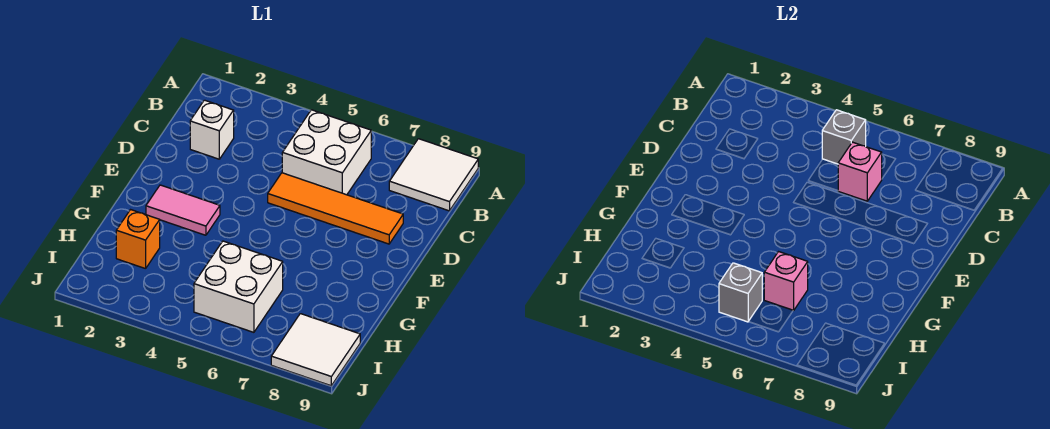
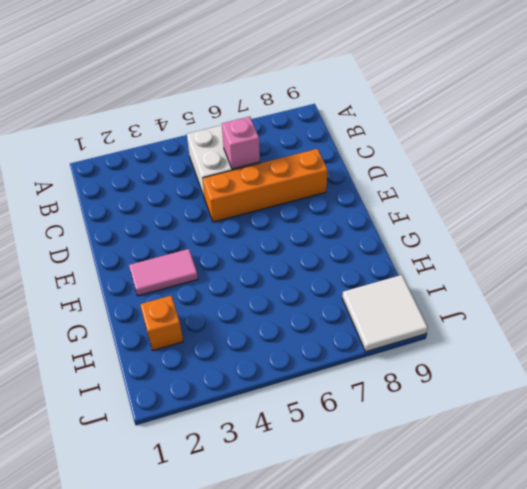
orange 1x4 brick [203,149,328,222] -> orange 1x4 tile [268,173,403,244]
none -> white 2x2 tile [389,139,478,211]
none -> white 1x1 brick [190,100,234,159]
none -> white 2x2 brick [194,241,283,332]

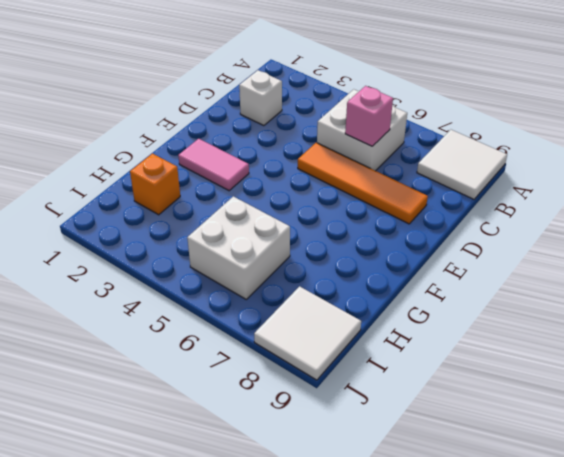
none -> grey 1x1 brick [822,110,866,164]
none -> pink 1x1 brick [764,252,808,311]
none -> grey 1x1 brick [719,263,762,322]

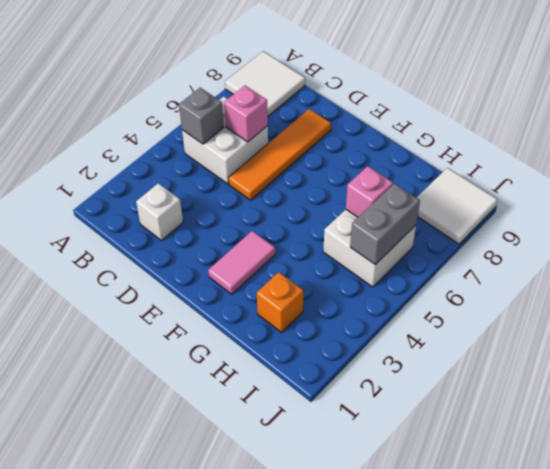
grey 1x2 brick [350,183,420,265] -> grey 1x1 brick [719,263,762,322]

